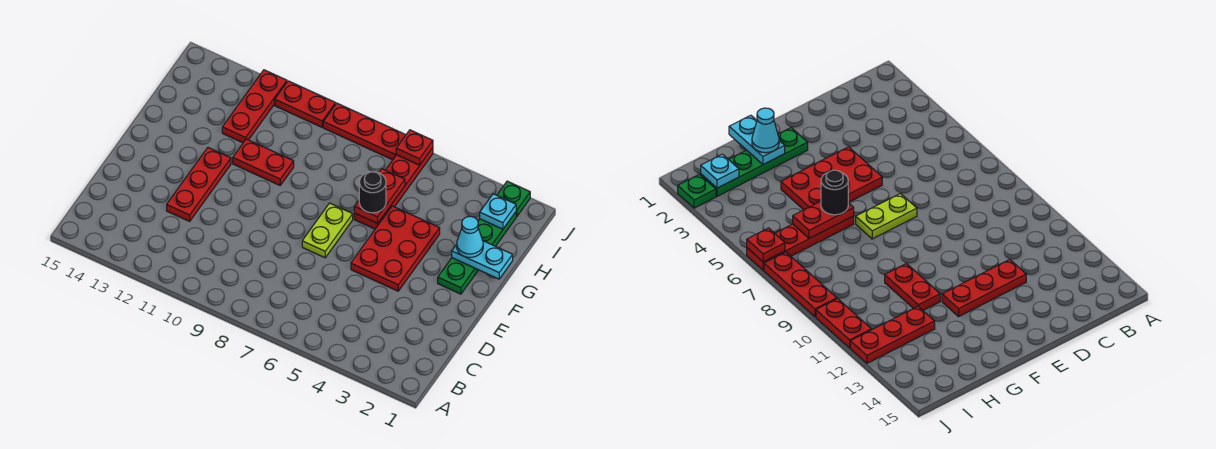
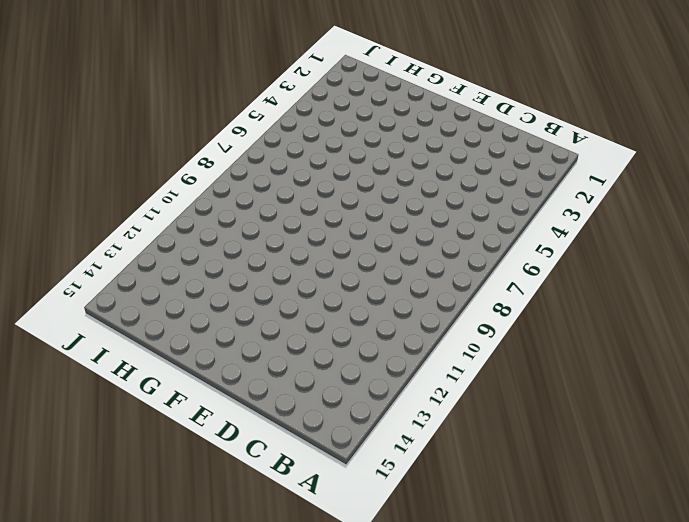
none -> red 1x3 plate [167,148,231,221]
none -> red 2x3 plate [351,206,440,291]
none -> lime 1x2 plate [302,203,353,258]

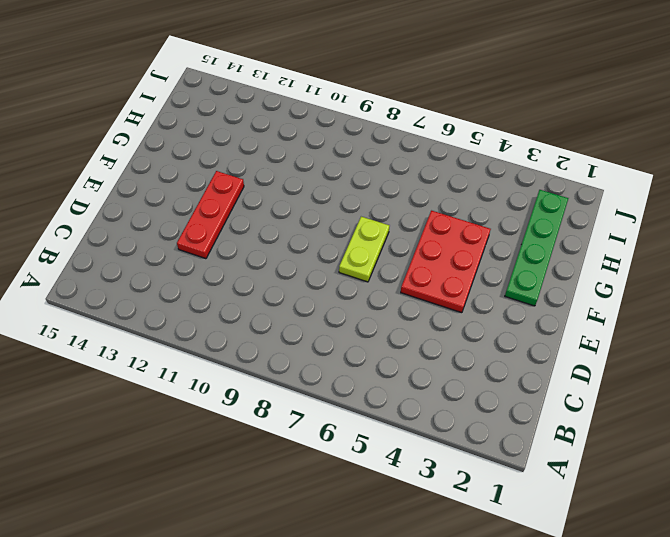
none -> red 1x4 plate [354,148,433,229]
none -> red 1x2 plate [233,139,294,185]
none -> red 1x3 plate [222,70,287,143]

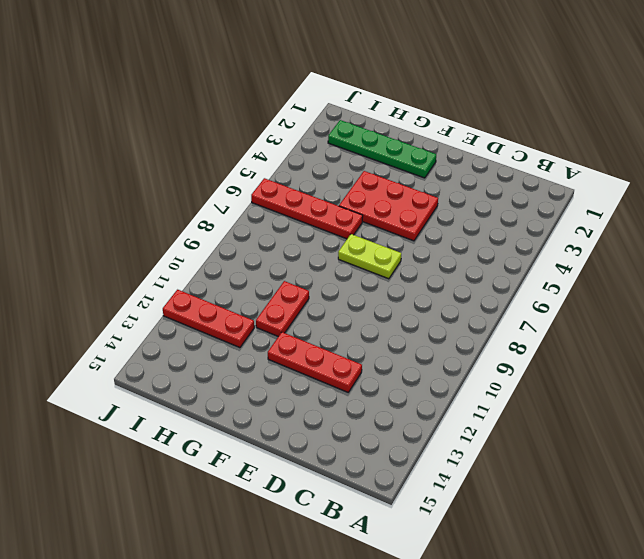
none -> green 1x1 plate [497,181,530,217]
none -> red 1x3 plate [323,103,406,160]
none -> red 1x2 plate [275,81,336,127]

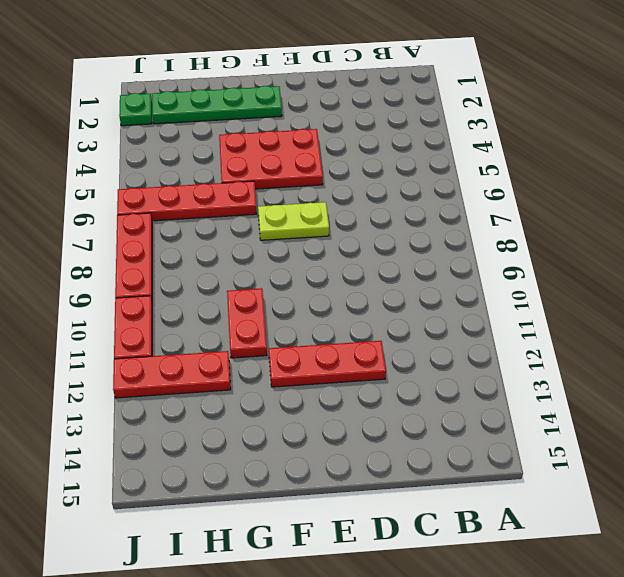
none -> cyan 1x2 plate [452,241,513,279]
none -> red 1x2 plate [354,169,405,224]
none -> cyan 1x1 plate [480,194,516,229]

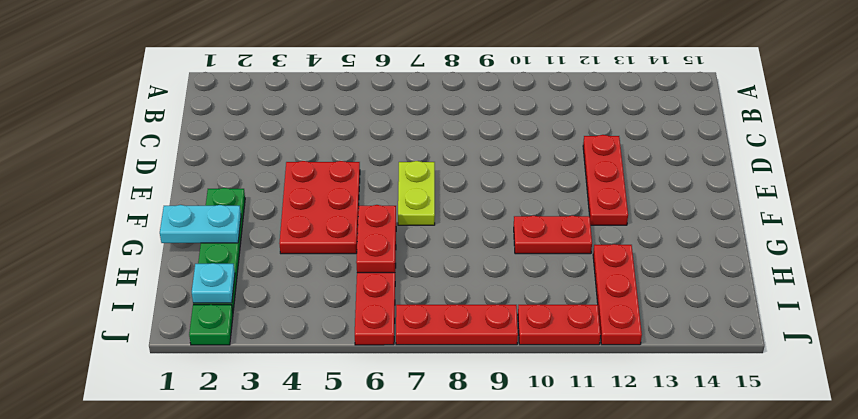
none -> red 1x1 plate [396,130,433,165]
none -> cyan 1x1 cone [457,216,483,257]
none -> black 1x1 round brick [359,172,386,213]

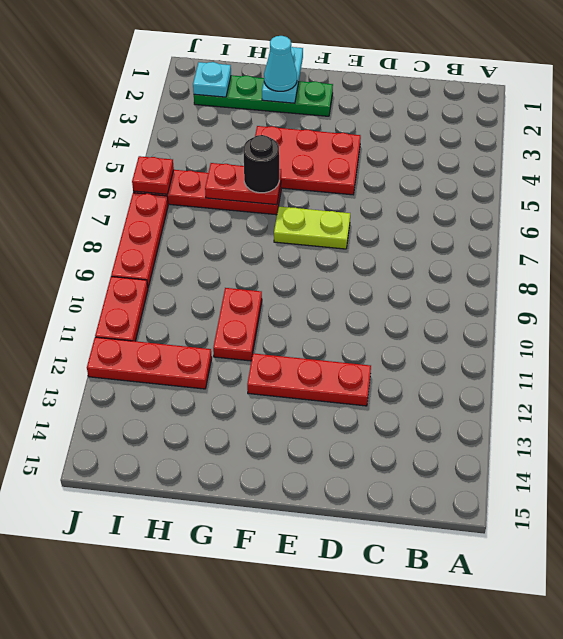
none -> green 1x1 plate [497,181,530,217]

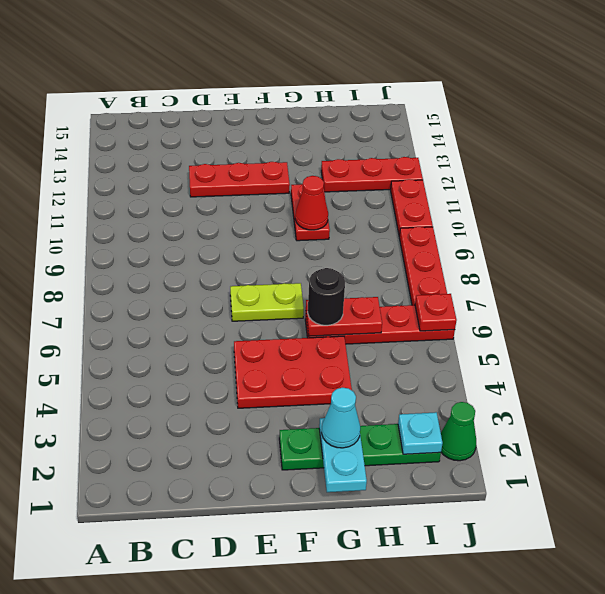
red 1x1 cone [295,176,328,230] -> none
green 1x1 cone [441,402,476,461] -> green 1x1 plate [497,181,530,217]

